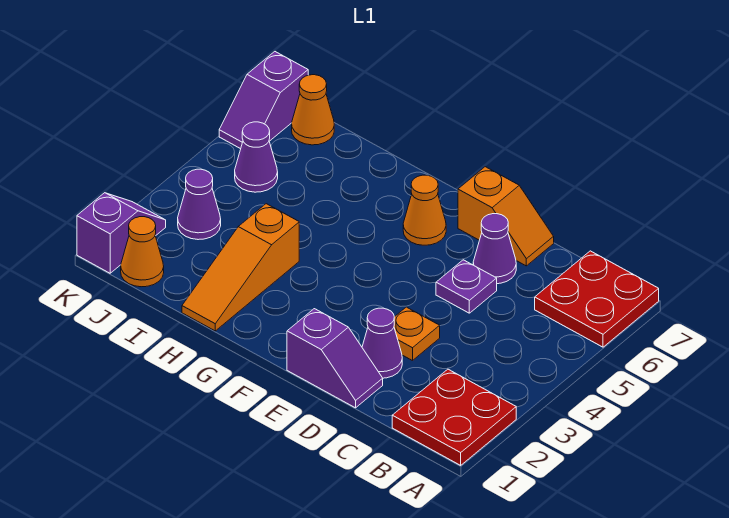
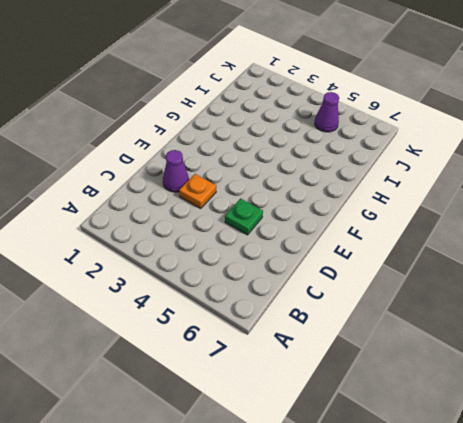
green 1x1 plate [225,199,263,235] -> purple 1x1 plate [436,260,497,313]
none -> red 2x2 plate [392,369,516,465]
none -> red 2x2 plate [535,251,659,347]
none -> purple 1x2 slope [287,309,383,408]

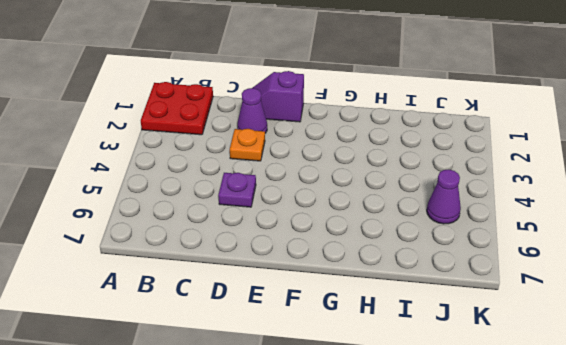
none -> red 2x2 plate [535,251,659,347]
none -> purple 1x1 cone [473,214,516,284]
none -> orange 1x2 slope [458,167,554,266]

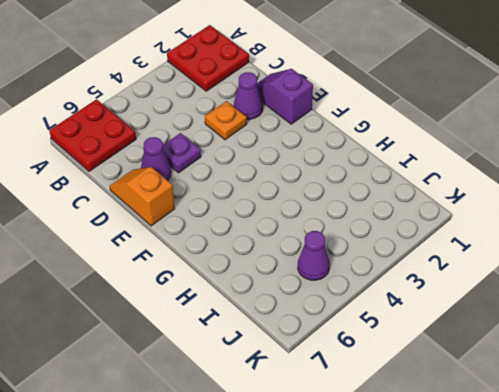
none -> orange 1x1 cone [403,175,446,245]
none -> orange 1x3 slope [182,204,299,331]
none -> orange 1x1 cone [121,217,164,287]

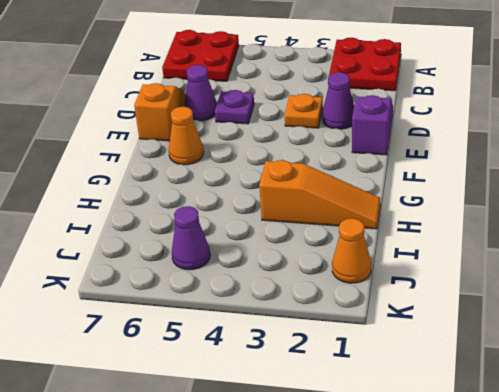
none -> purple 1x1 cone [178,169,221,240]
none -> orange 1x1 cone [292,75,334,145]
none -> purple 1x2 slope [77,193,166,273]

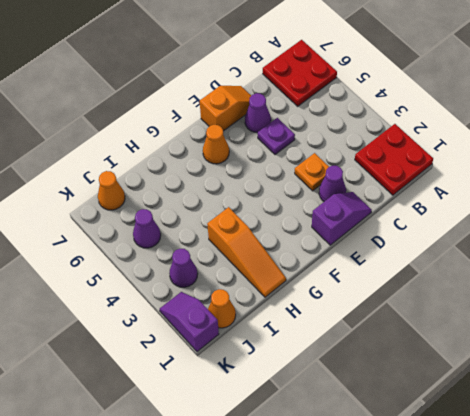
none -> purple 1x2 slope [219,52,308,149]

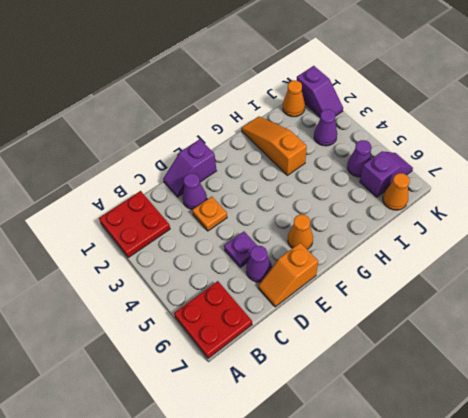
purple 1x2 slope [360,151,413,197] -> purple 1x2 slope turned to [219,52,308,149]

